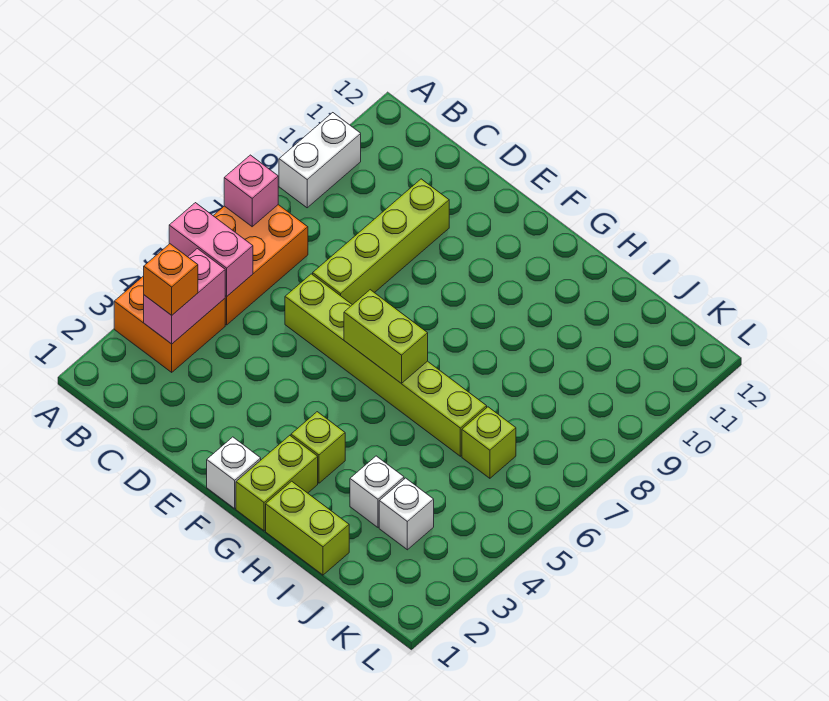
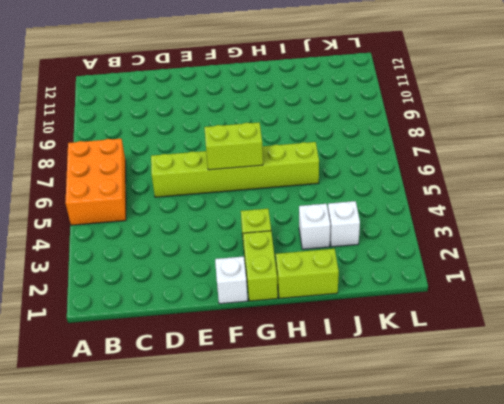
none -> orange 2x2 brick [114,276,225,372]
none -> white 1x2 brick [279,113,361,208]
none -> lime 1x4 brick [313,179,449,305]

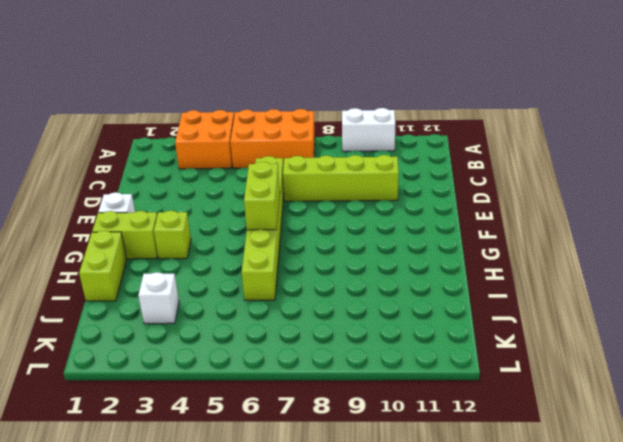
none -> white 1x1 brick [350,456,404,527]
none -> lime 1x1 brick [462,407,516,478]
none -> pink 1x2 brick [169,203,253,296]

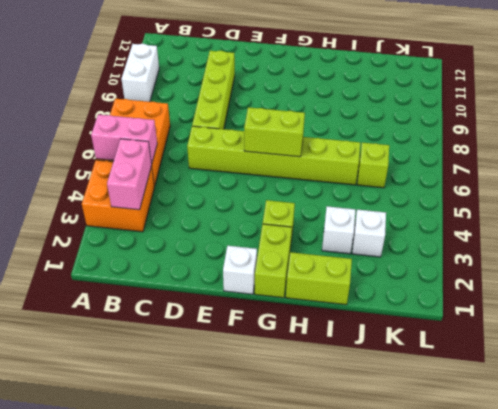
none -> pink 1x1 brick [224,155,278,227]
none -> orange 1x1 brick [144,244,198,315]

